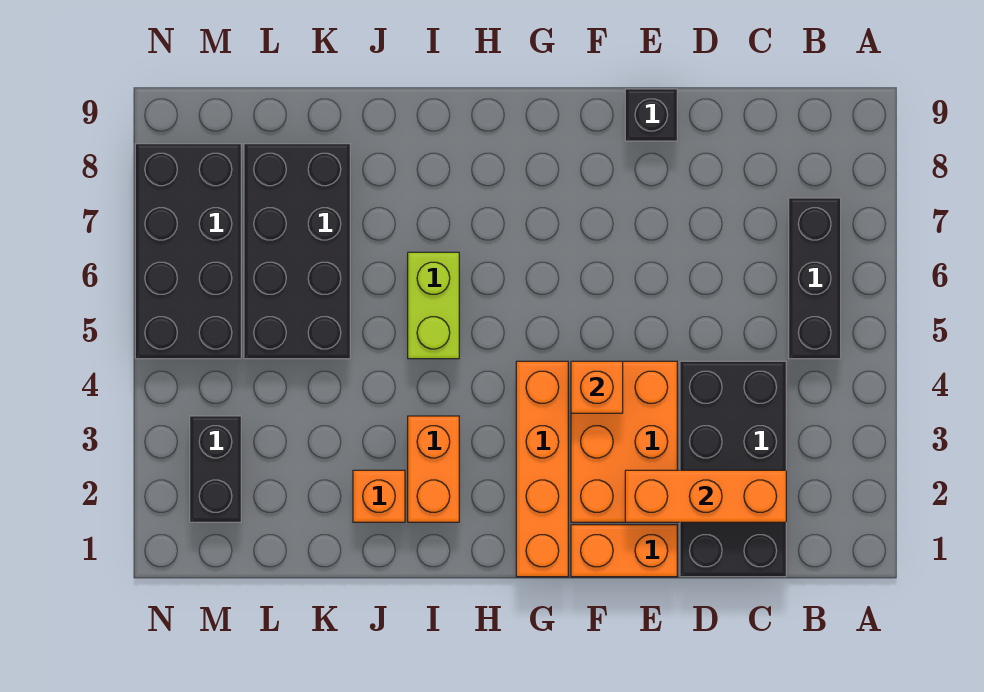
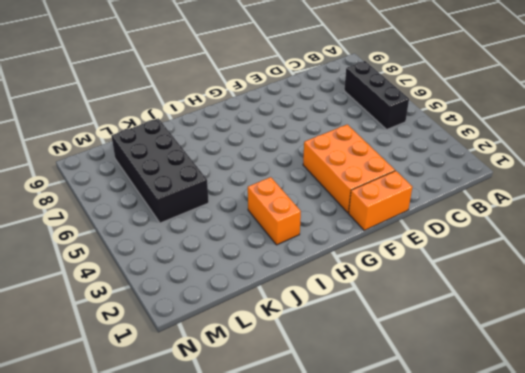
none -> black 2x4 brick [680,361,786,577]
none -> black 1x1 brick [625,89,677,141]
none -> orange 1x4 brick [516,361,568,577]

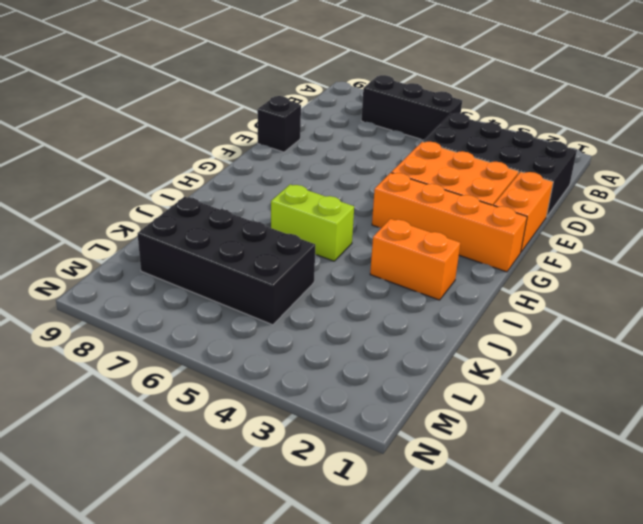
none -> orange 1x1 brick [353,470,405,522]
none -> black 1x2 brick [190,416,241,522]
none -> black 2x4 brick [135,144,241,359]

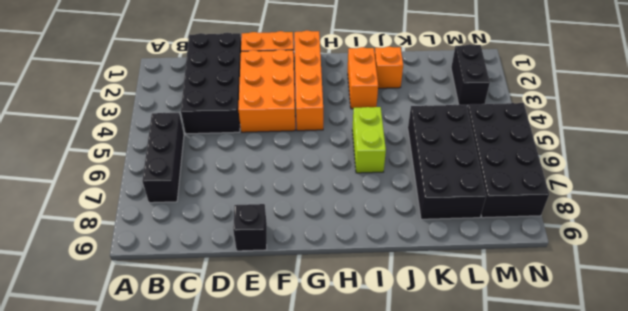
none -> orange 1x3 brick [625,470,786,522]
none -> orange 1x1 brick [571,361,623,413]

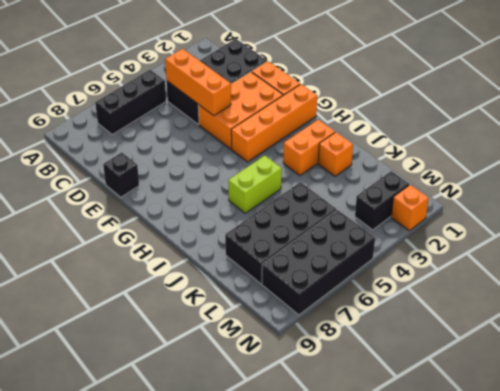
orange 1x3 brick [165,49,231,116] -> orange 1x3 brick moved to [625,470,786,522]
orange 1x1 brick [391,185,429,231] -> orange 1x1 brick moved to [571,361,623,413]

